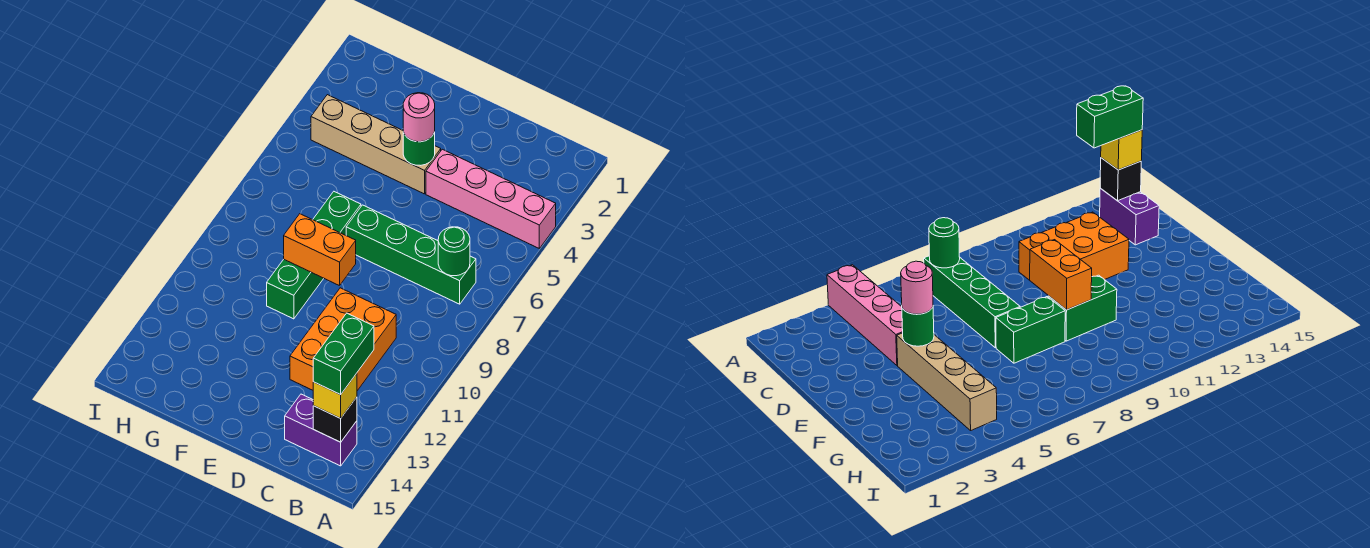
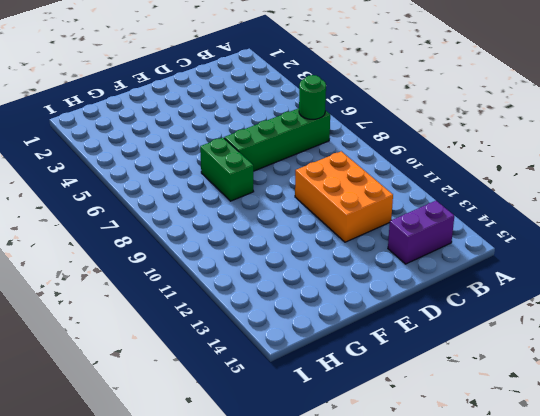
none -> pink 1x4 brick [426,149,556,248]
none -> tan 1x4 brick [311,95,441,194]
none -> green 1x2 brick [267,259,324,319]

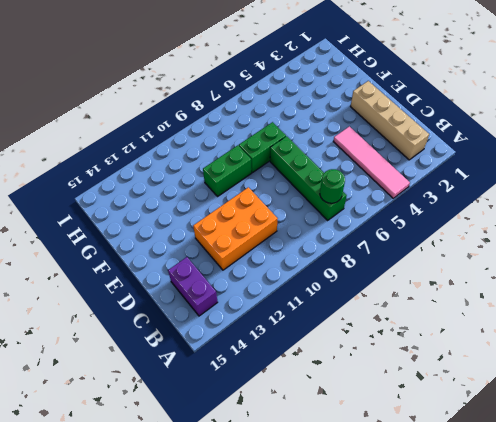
pink 1x4 tile [333,126,410,198] -> pink 1x4 brick [426,149,556,248]
tan 1x4 brick [350,81,429,160] -> tan 1x4 brick moved to [311,95,441,194]
none -> black 1x1 brick [313,397,357,442]
none -> green 1x1 round brick [403,132,435,165]
none -> orange 1x2 brick [284,214,356,286]

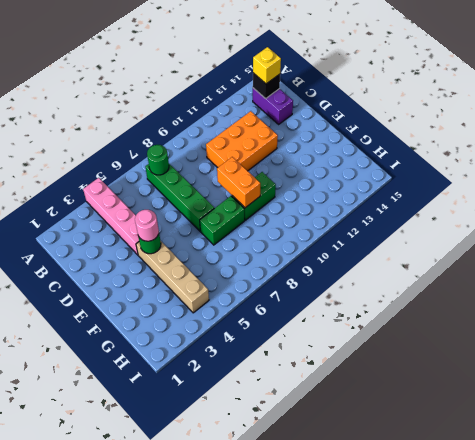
none -> green 1x2 brick [313,313,374,395]

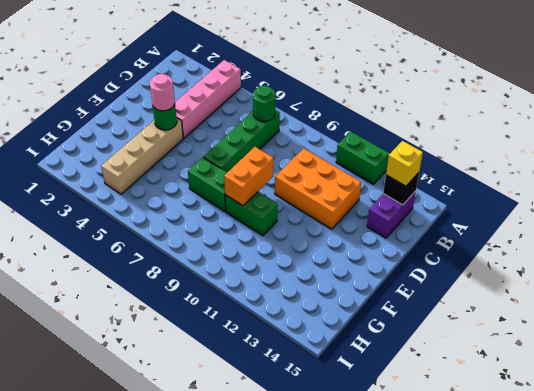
green 1x2 brick [336,131,389,184] -> green 1x2 brick moved to [313,313,374,395]

